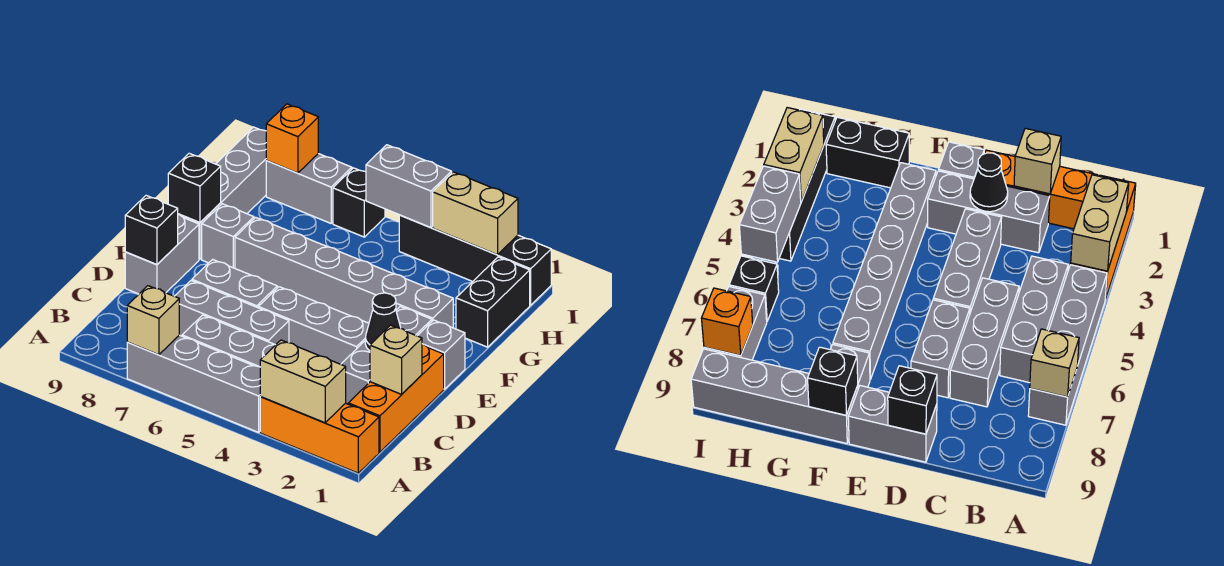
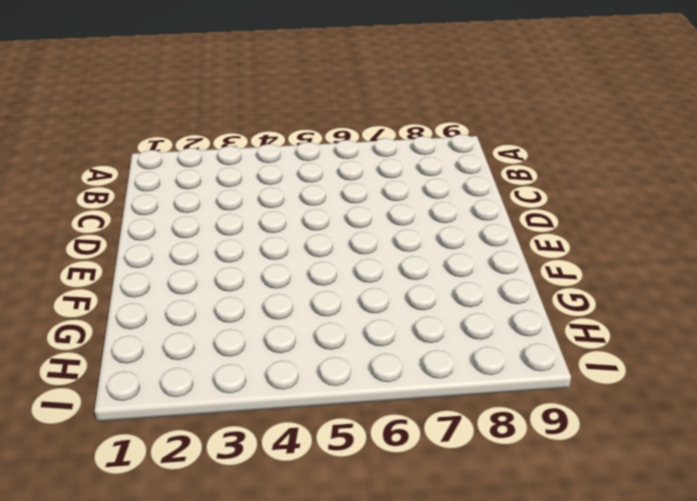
none -> orange 1x3 brick [260,397,379,473]
none -> grey 1x4 brick [127,335,261,432]
none -> orange 1x3 brick [348,344,444,452]

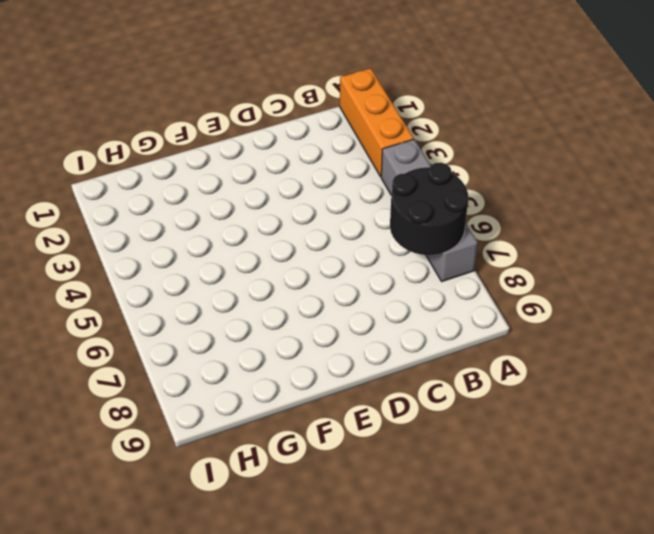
black 2x2 round brick [390,163,469,255] -> tan 1x1 brick [127,286,179,355]
none -> orange 1x3 brick [348,344,444,452]
none -> grey 1x3 brick [182,315,275,367]
none -> grey 1x3 brick [341,306,432,404]

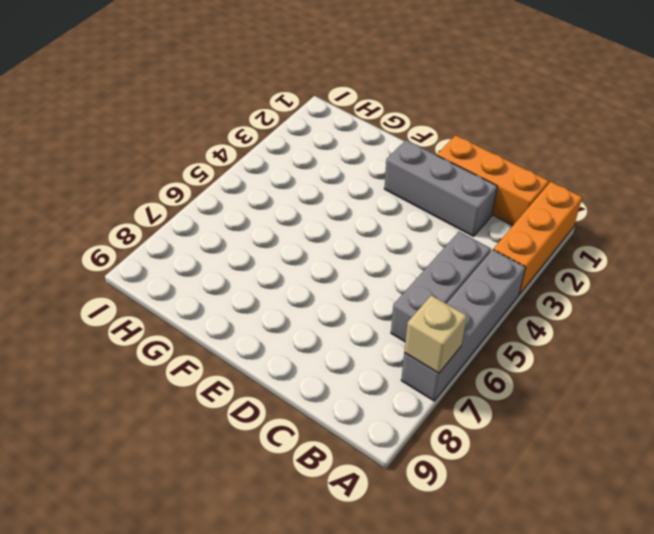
none -> grey 1x3 brick [175,281,289,345]
none -> grey 1x3 brick [258,287,369,364]
none -> grey 1x2 brick [192,259,277,308]

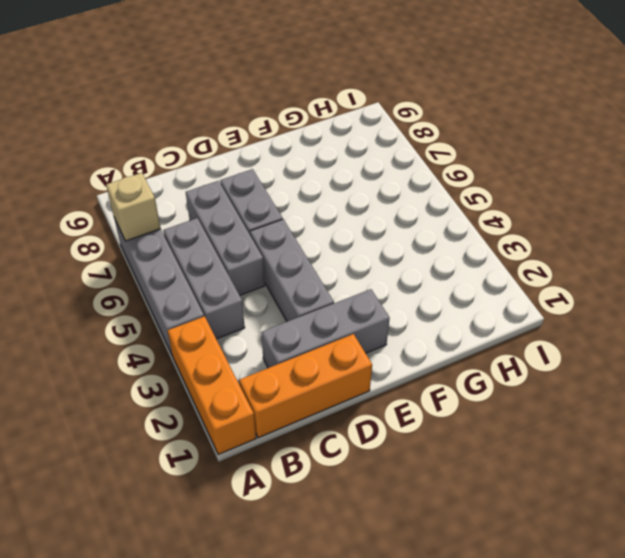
none -> grey 1x2 brick [125,214,199,294]
none -> grey 1x1 brick [418,320,465,389]
none -> grey 1x6 brick [235,217,453,328]

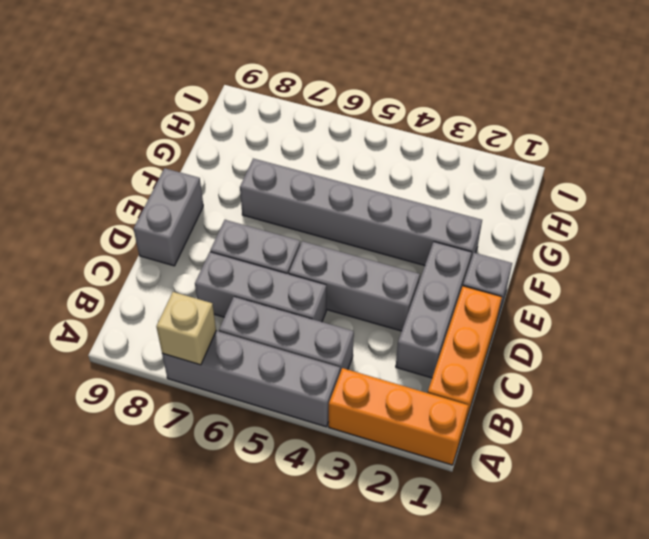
none -> grey 1x1 brick [202,204,254,268]
none -> grey 1x4 brick [179,127,266,259]
none -> black 1x2 brick [456,257,530,347]

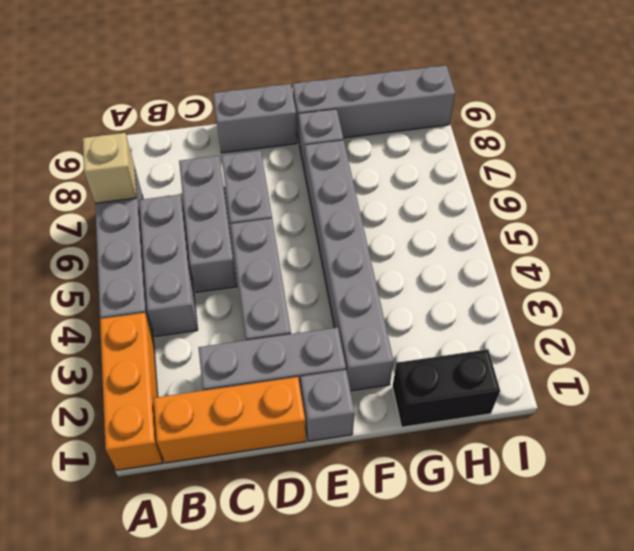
none -> black 1x4 brick [399,215,551,305]
none -> black 1x1 brick [333,168,385,237]
none -> grey 1x2 brick [266,154,352,223]

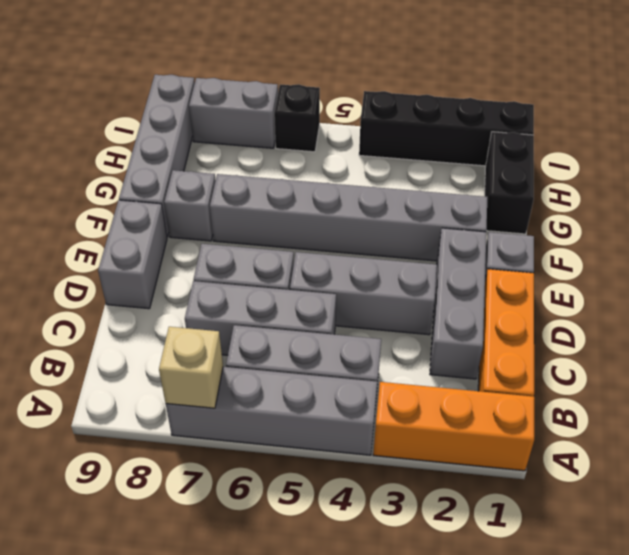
none -> tan 1x2 brick [260,340,346,423]
none -> tan 1x1 brick [370,325,422,394]
none -> black 1x1 cone [365,293,401,351]

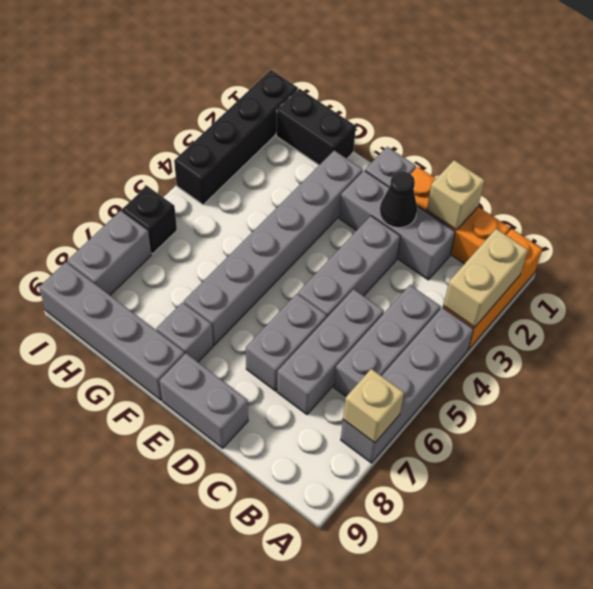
none -> black 1x1 brick [125,195,178,265]
none -> black 1x1 brick [168,153,221,223]
none -> tan 1x2 brick [433,172,518,255]

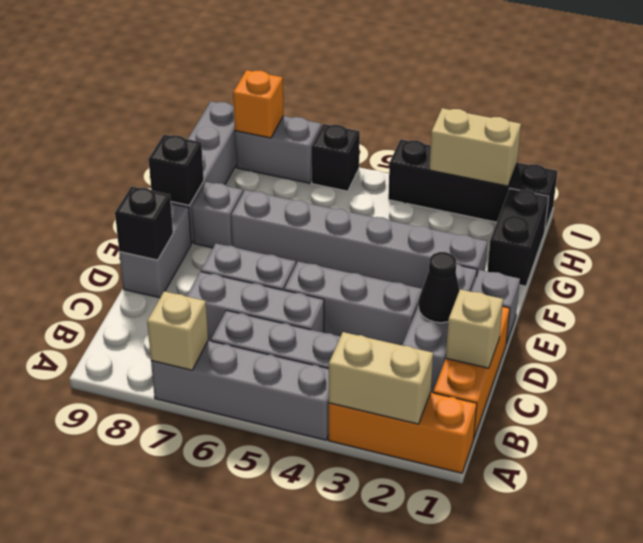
none -> grey 1x2 brick [366,145,452,228]

